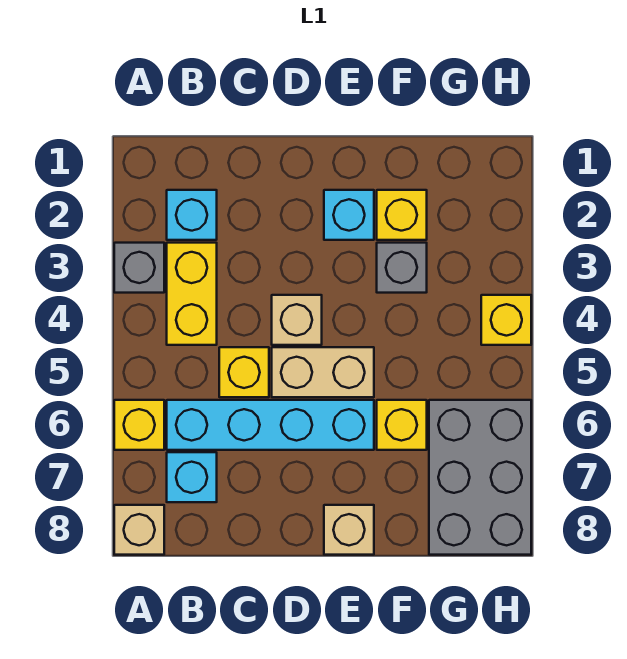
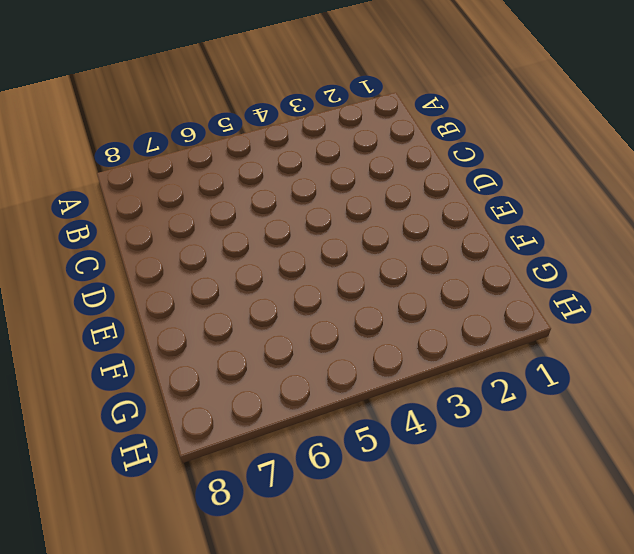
none -> grey 1x1 brick [114,243,164,293]
none -> yellow 1x1 brick [114,400,164,450]
none -> tan 1x1 brick [114,505,164,555]

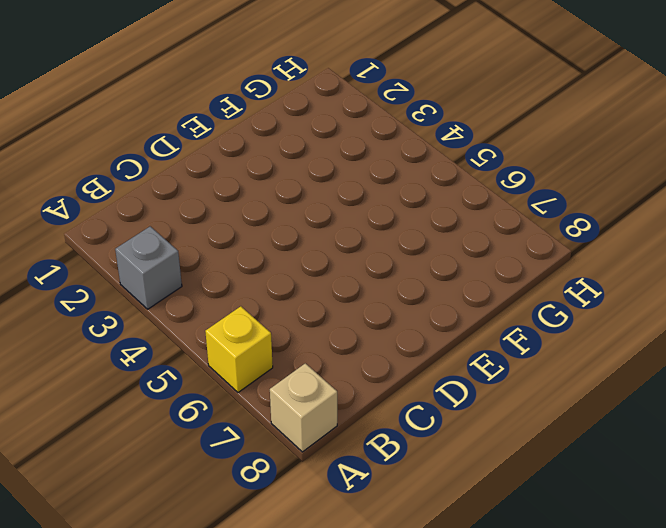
none -> cyan 1x1 brick [167,190,217,240]
none -> yellow 1x2 brick [167,243,217,345]
none -> cyan 1x4 brick [167,400,374,450]

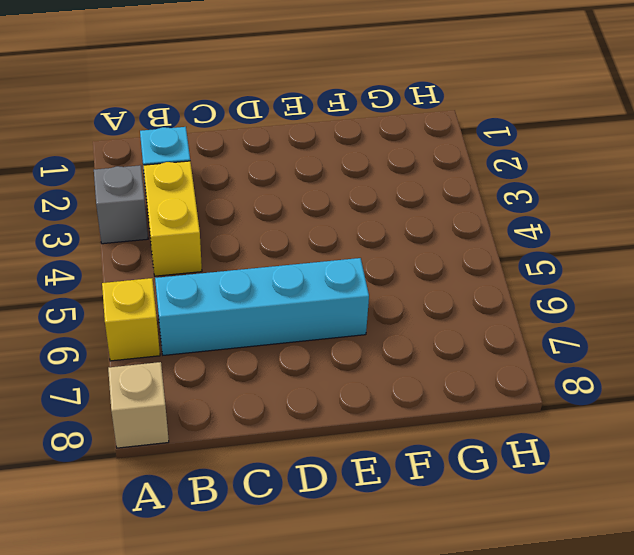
none -> cyan 1x1 brick [167,452,217,502]
none -> yellow 1x1 brick [219,347,269,397]
none -> tan 1x1 brick [272,295,322,345]

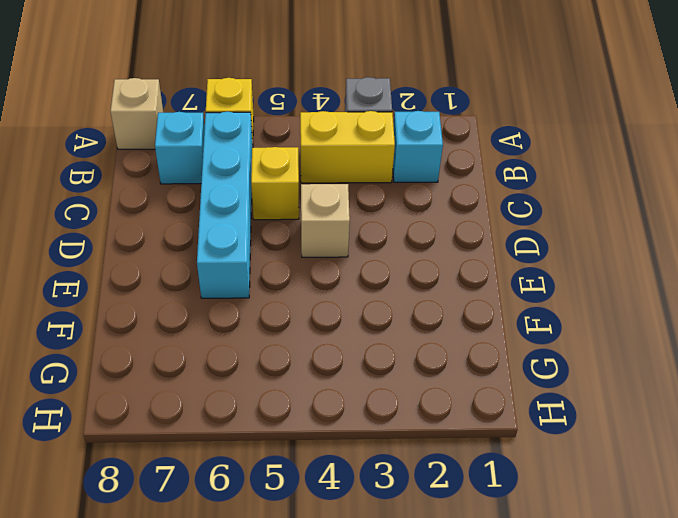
none -> tan 1x2 brick [272,347,374,397]
none -> cyan 1x1 brick [324,190,374,240]
none -> tan 1x1 brick [324,505,374,555]

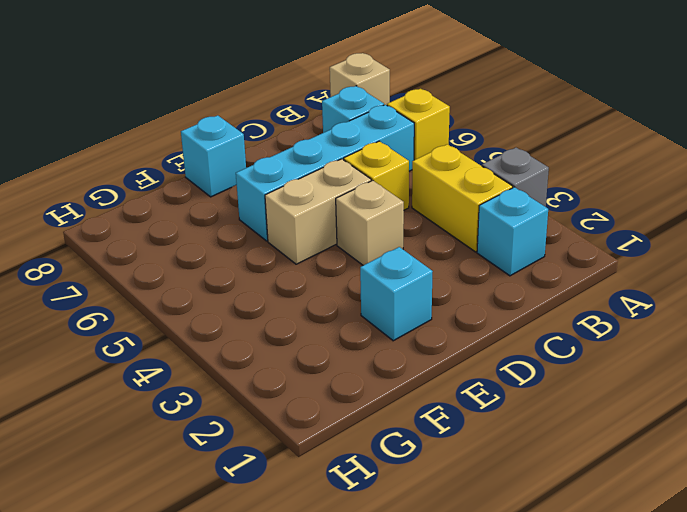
cyan 1x1 brick [181,115,246,197] -> tan 1x1 brick [324,505,374,555]
none -> yellow 1x1 brick [377,190,427,240]
none -> grey 1x1 brick [377,243,427,293]
none -> yellow 1x1 brick [377,400,427,450]

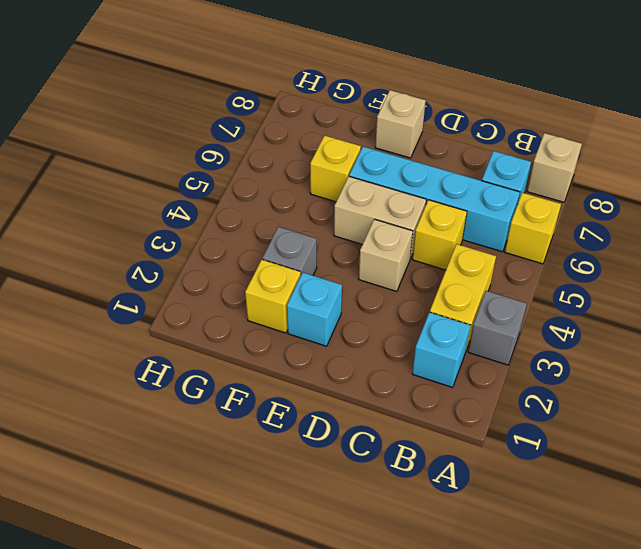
none -> grey 2x3 brick [429,400,531,555]
none -> yellow 1x1 brick [481,295,531,345]

